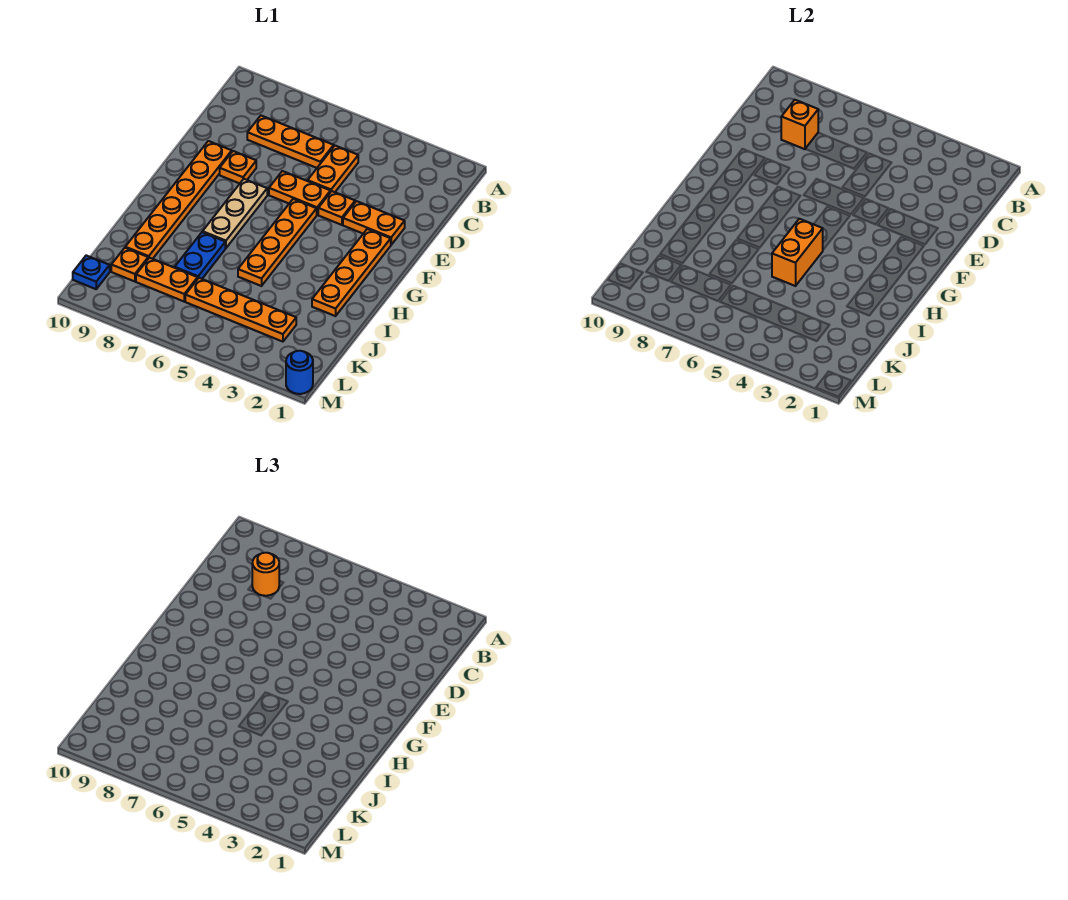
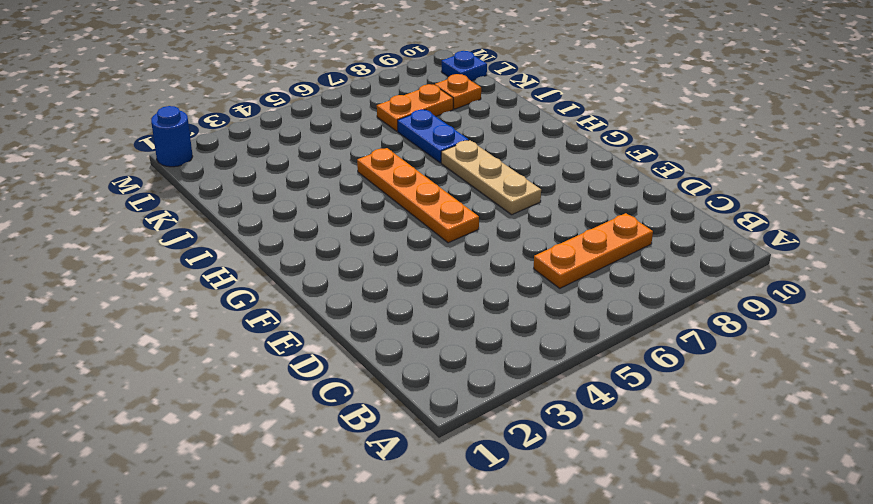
none -> orange 1x2 plate [308,146,358,192]
none -> orange 1x2 plate [343,201,405,245]
none -> orange 1x1 plate [318,191,355,225]

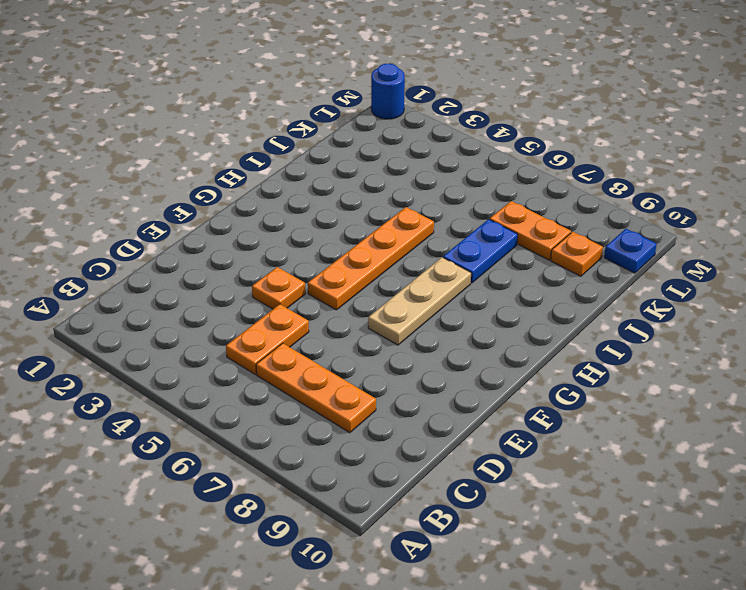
none -> orange 1x2 plate [343,201,405,245]
none -> orange 1x2 plate [269,171,330,215]
none -> orange 1x1 plate [220,151,256,183]

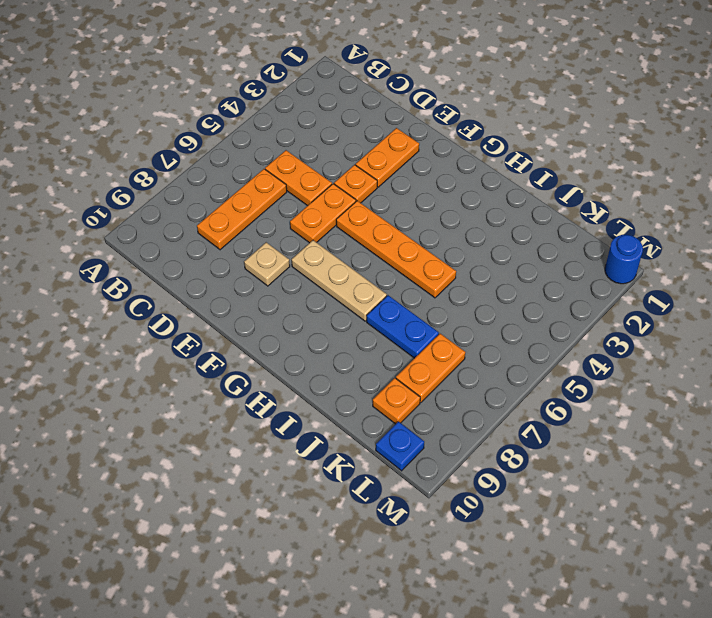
tan 1x1 plate [244,242,290,286] -> orange 1x1 plate [220,151,256,183]
none -> orange 1x6 plate [125,141,232,259]
none -> orange 1x4 plate [312,229,391,316]
none -> orange 1x4 plate [185,278,296,342]

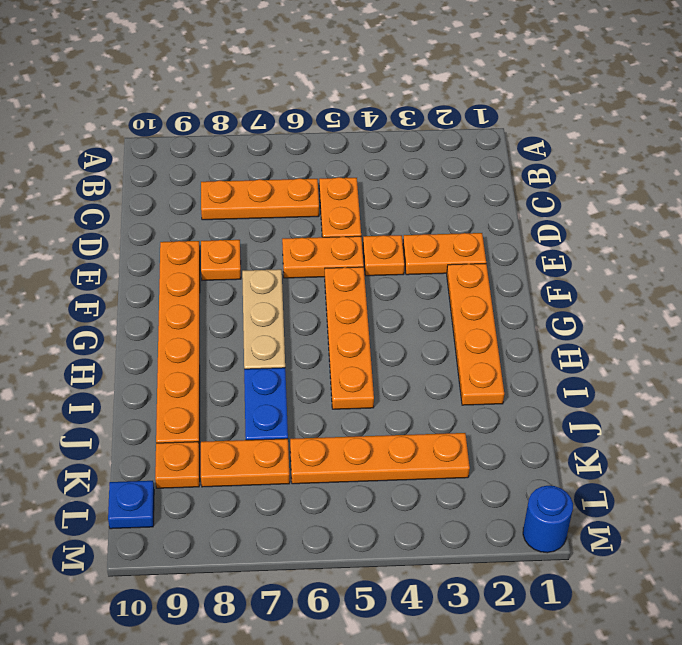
none -> orange 1x1 brick [781,100,818,149]
none -> orange 1x2 brick [772,219,823,286]
none -> orange 1x1 round brick [252,553,279,596]

